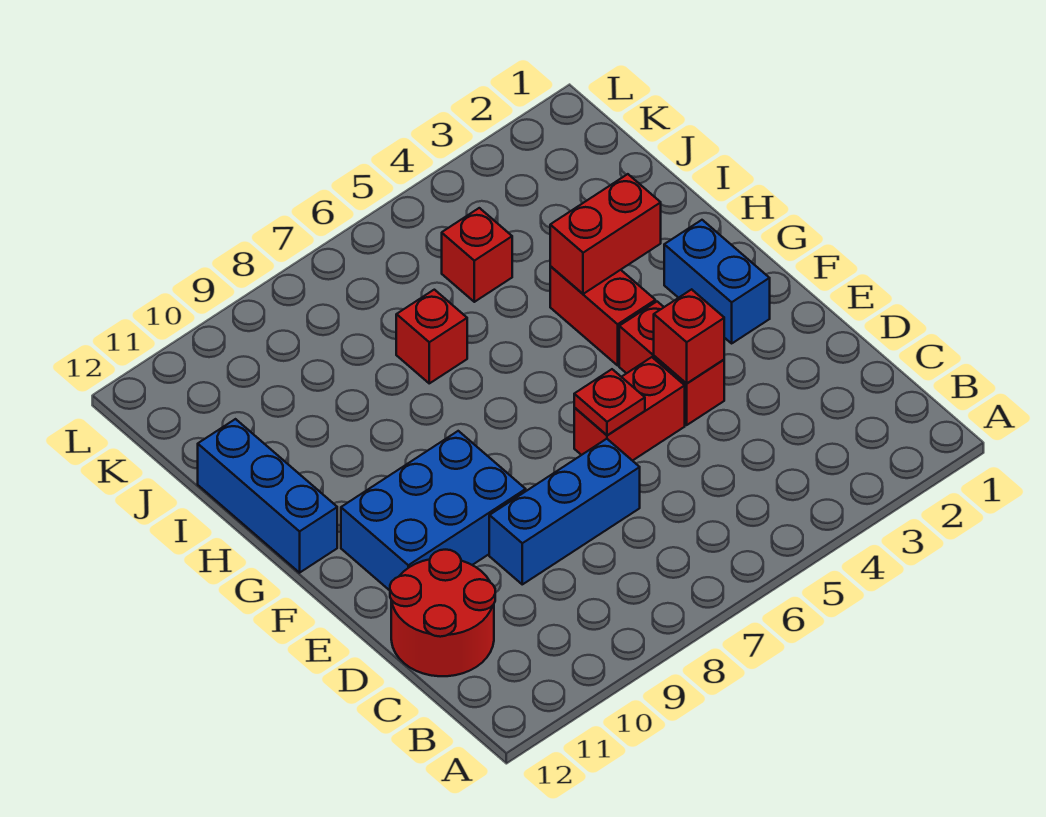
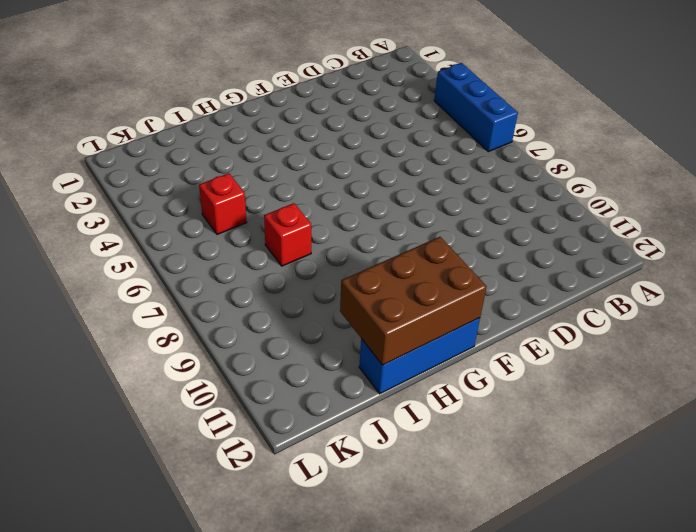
blue 1x3 brick [434,63,518,152] -> blue 1x3 brick moved to [489,439,640,584]
brown 2x3 brick [340,237,487,365] -> none
none -> red 2x2 round brick [390,550,495,676]
none -> red 1x2 brick [619,302,724,425]
none -> red 1x2 brick [574,357,685,461]

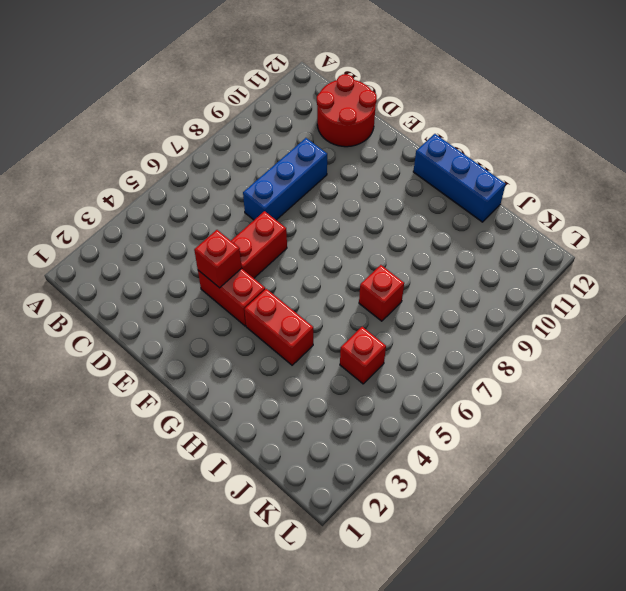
none -> blue 2x3 brick [341,431,526,590]
none -> blue 1x2 brick [664,220,770,343]
none -> red 1x1 plate [574,369,645,435]

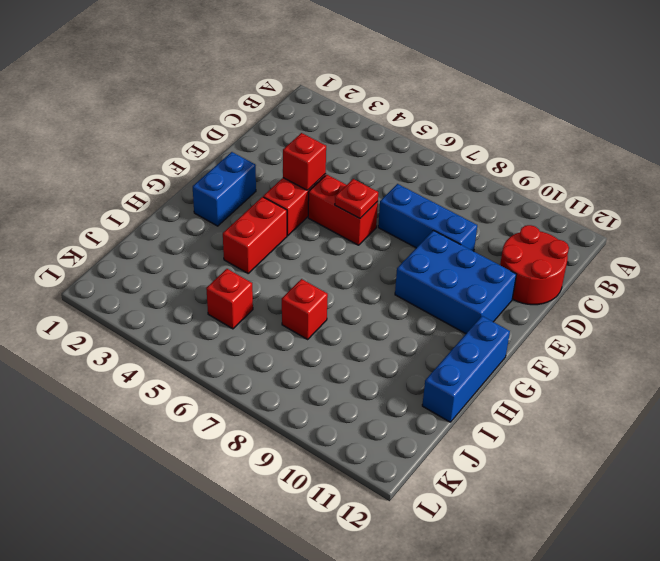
none -> red 1x2 brick [550,174,661,294]

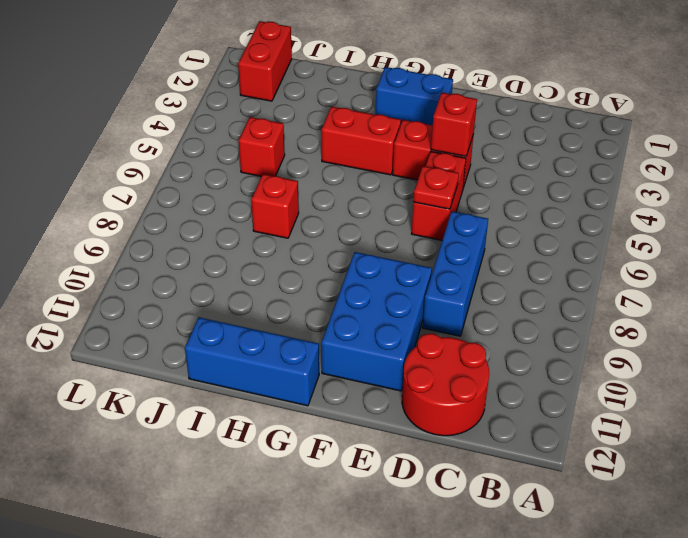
red 1x2 brick [238,21,292,101] -> red 1x2 brick moved to [550,174,661,294]

